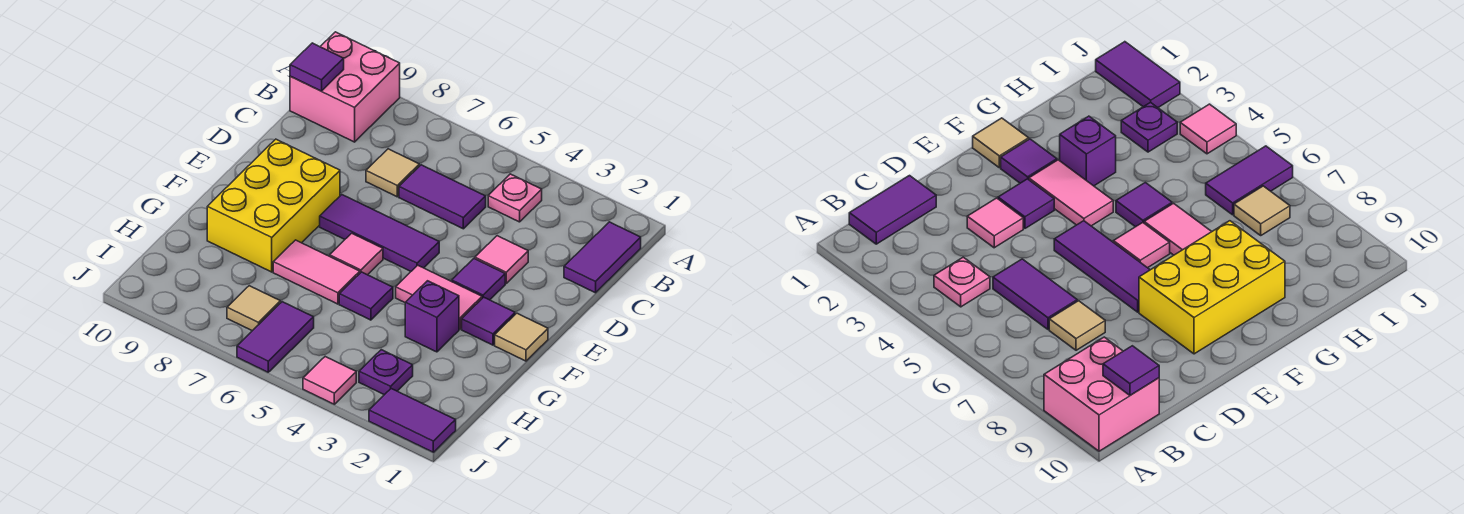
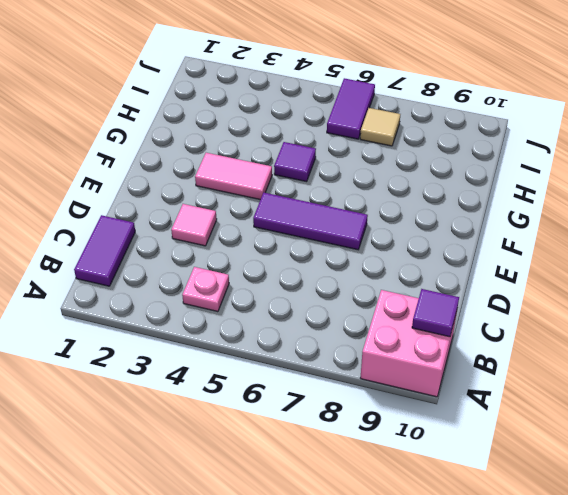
none -> purple 1x2 tile [399,165,486,229]
none -> tan 1x1 tile [366,149,419,197]
none -> purple 1x1 tile [452,259,505,300]

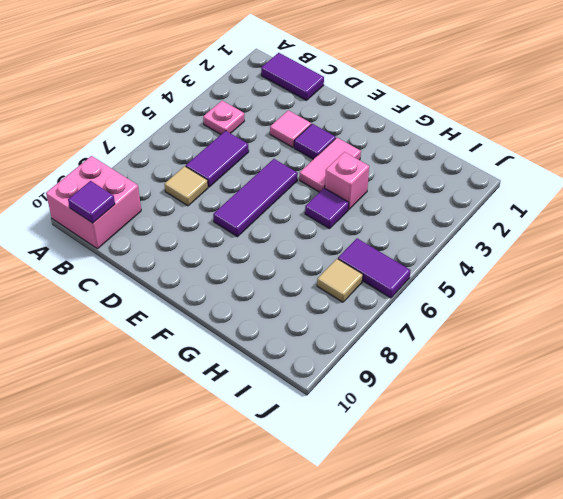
pink 1x1 brick [325,152,369,209] -> none
none -> yellow 2x3 brick [207,139,340,272]
none -> tan 1x1 tile [495,313,548,361]
none -> purple 1x1 tile [462,297,515,345]

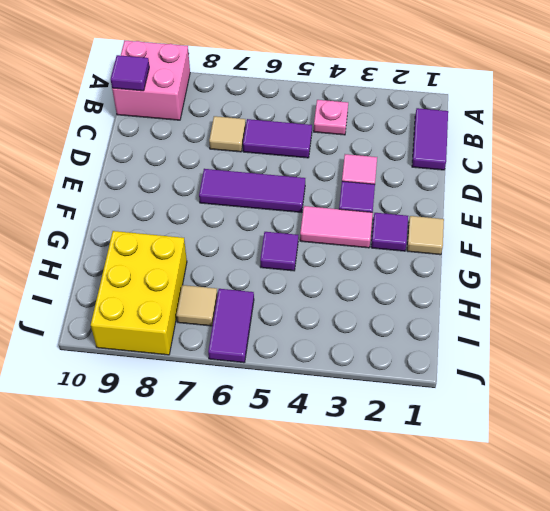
yellow 2x3 brick [91,231,187,355] -> yellow 2x3 brick moved to [207,139,340,272]
none -> pink 1x1 tile [330,233,383,275]
none -> purple 1x1 brick [405,281,459,352]
none -> pink 1x2 tile [273,240,360,304]

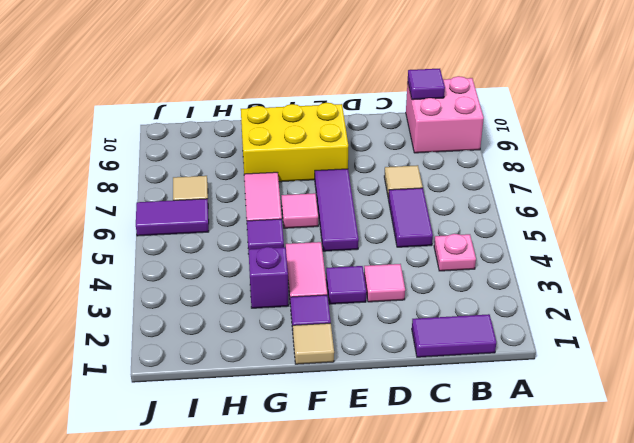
none -> purple 1x1 plate [359,350,413,395]
none -> purple 1x2 tile [369,389,456,452]
none -> pink 1x1 tile [303,357,356,404]

